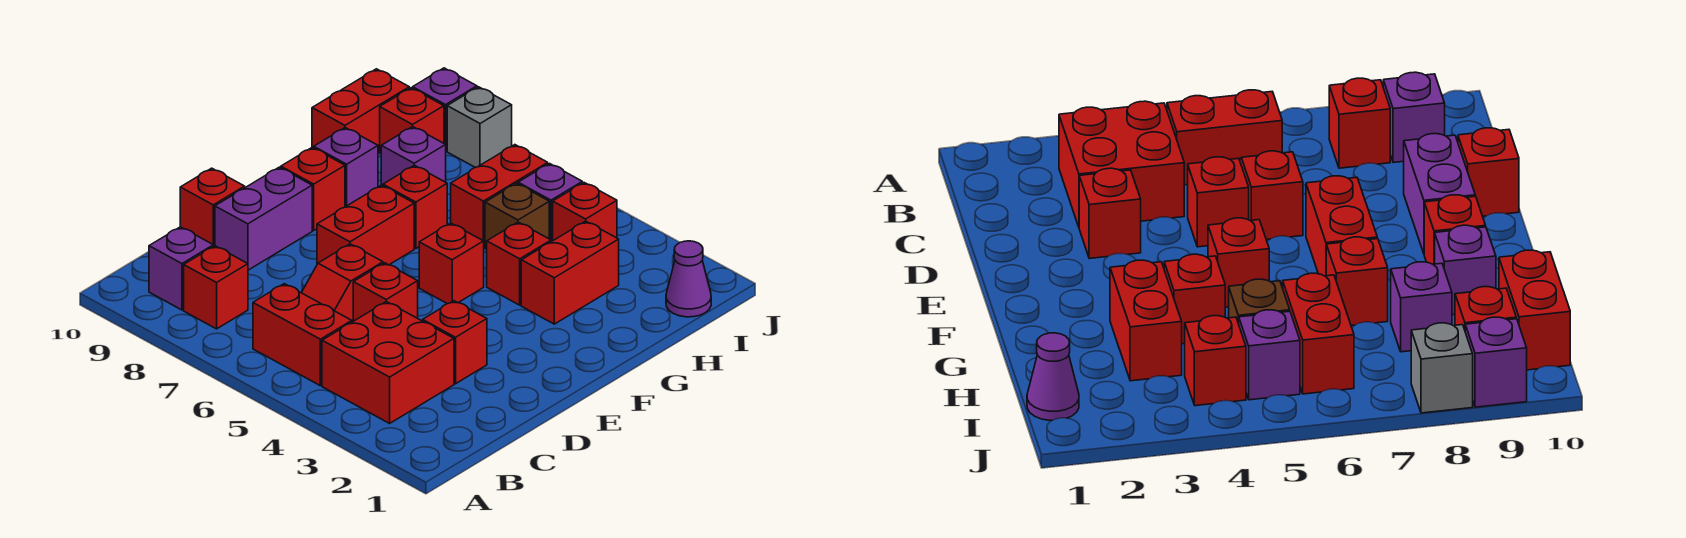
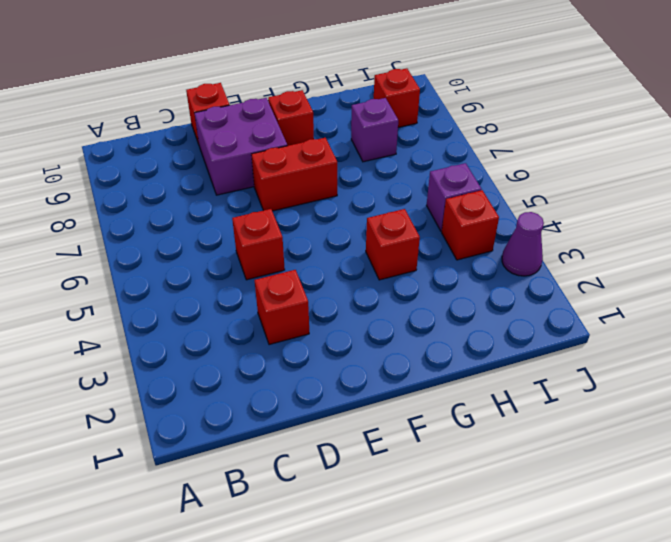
purple 2x2 brick [194,98,287,195] -> purple 1x2 brick [215,167,312,270]
purple 1x1 cone [502,212,544,276] -> purple 1x1 cone moved to [666,241,711,317]
none -> red 2x2 brick [322,302,454,423]
none -> red 1x2 brick [253,284,352,386]
none -> red 1x1 brick [184,246,248,329]

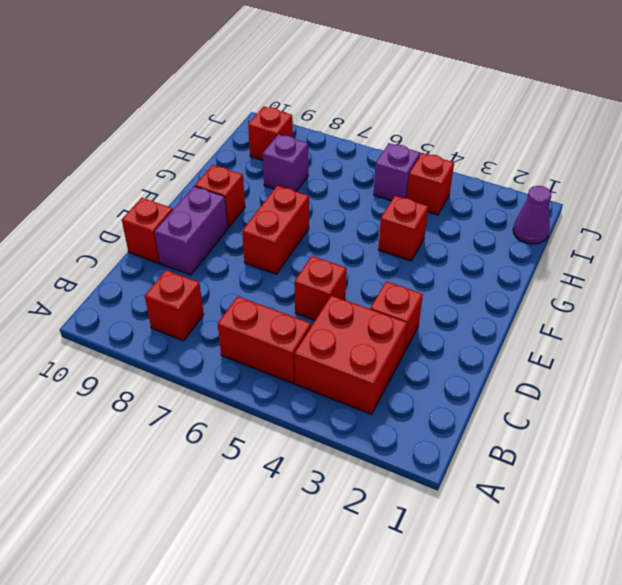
none -> purple 1x1 brick [149,227,213,310]
none -> red 1x2 slope [302,244,383,322]
none -> red 1x1 brick [419,223,484,304]

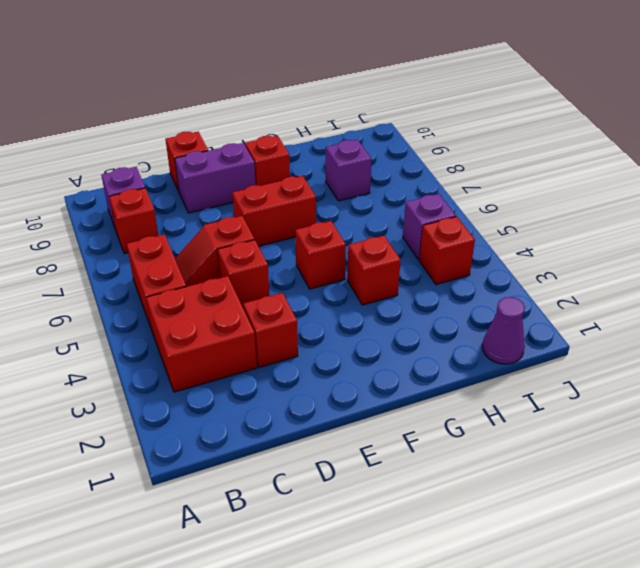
none -> red 1x2 brick [521,221,619,324]
none -> red 1x1 brick [383,165,447,248]
none -> purple 1x1 brick [314,128,378,207]

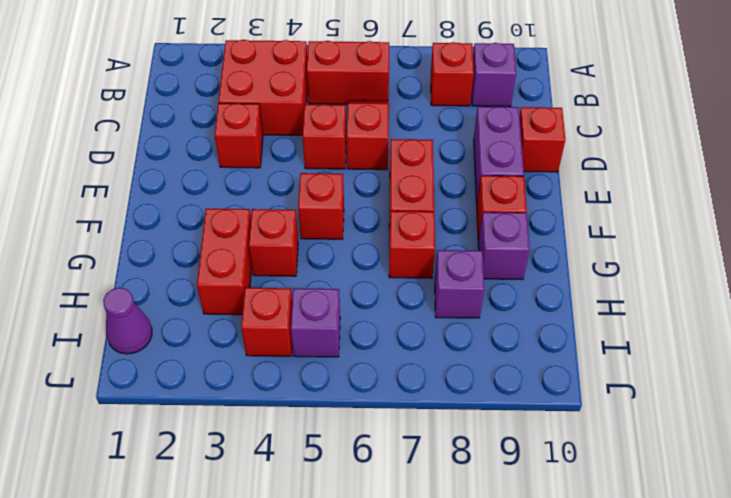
none -> brown 1x1 brick [485,183,549,249]
none -> red 1x2 brick [451,145,548,247]
none -> red 1x2 brick [312,69,409,152]

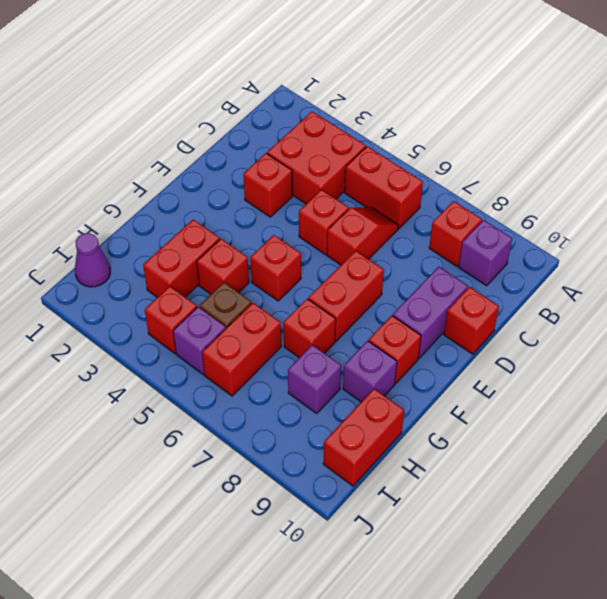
none -> red 1x1 brick [380,88,444,154]
none -> grey 1x1 brick [447,87,512,167]
none -> purple 1x1 brick [413,68,477,151]

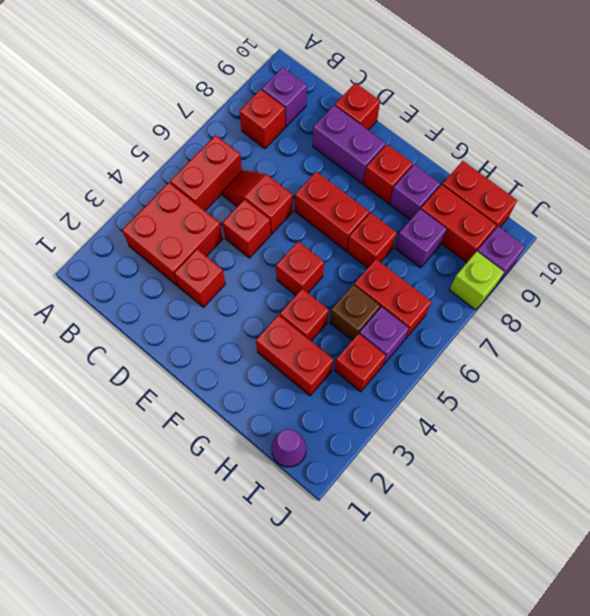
red 1x2 brick [421,185,496,263] -> red 1x1 brick [380,88,444,154]
lime 1x1 brick [450,252,504,310] -> grey 1x1 brick [447,87,512,167]

